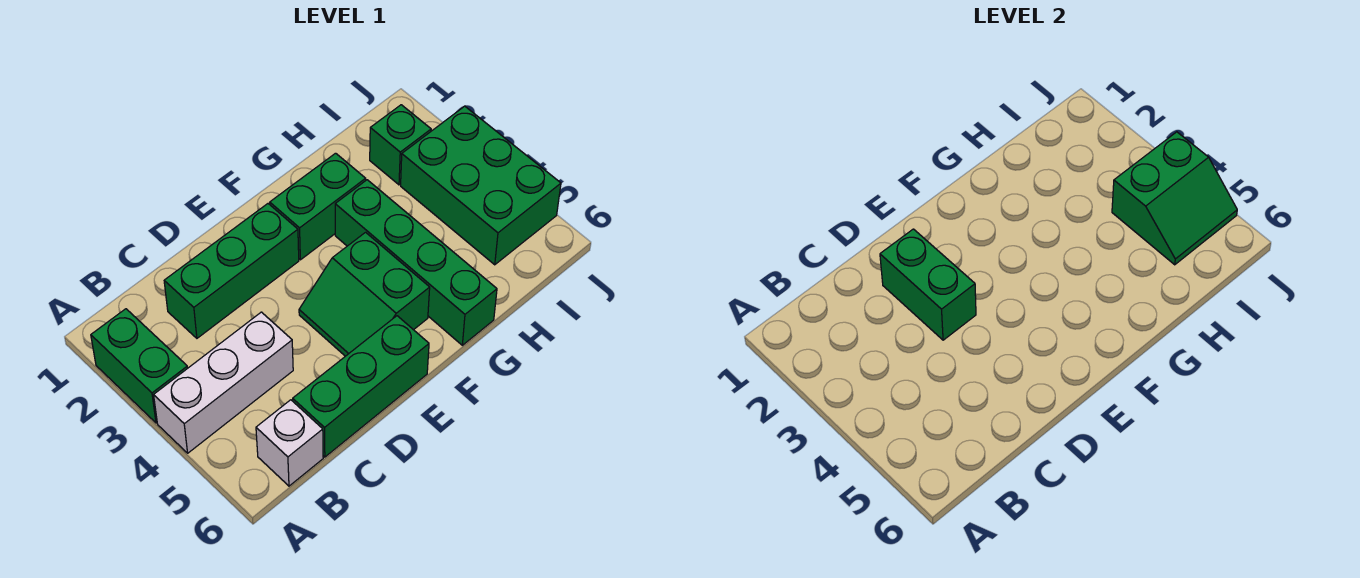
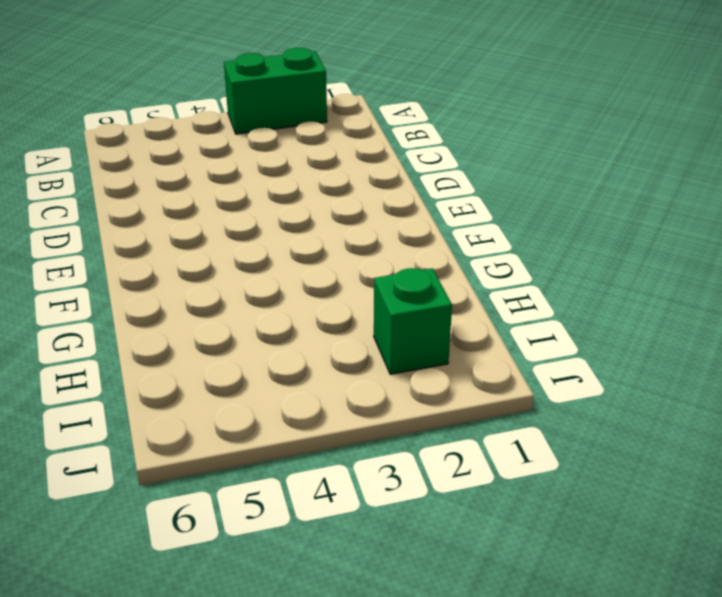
none -> white 1x3 brick [154,312,293,453]
none -> white 1x1 brick [256,400,323,486]
none -> green 1x3 brick [164,204,299,338]

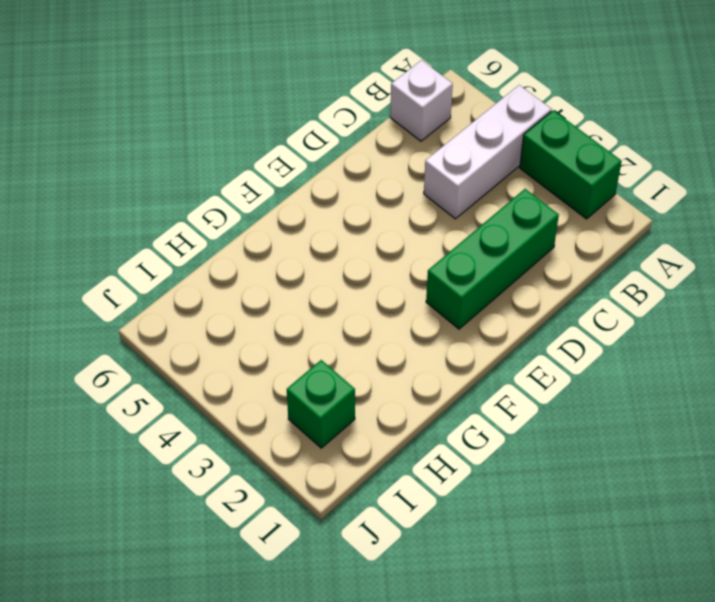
none -> green 1x3 brick [293,316,429,457]
none -> green 2x2 slope [299,232,430,356]
none -> green 1x2 brick [270,153,366,260]

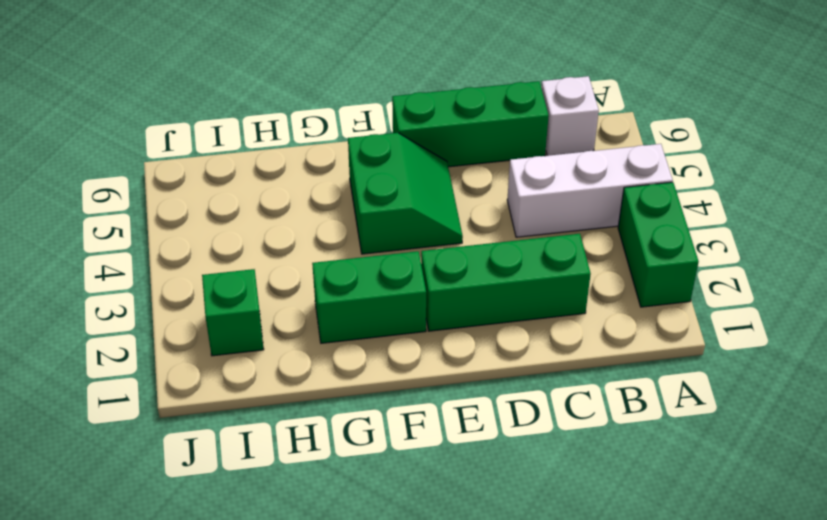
none -> green 1x4 brick [335,180,497,345]
none -> green 2x3 brick [401,106,561,265]
none -> green 1x2 brick [880,229,976,340]

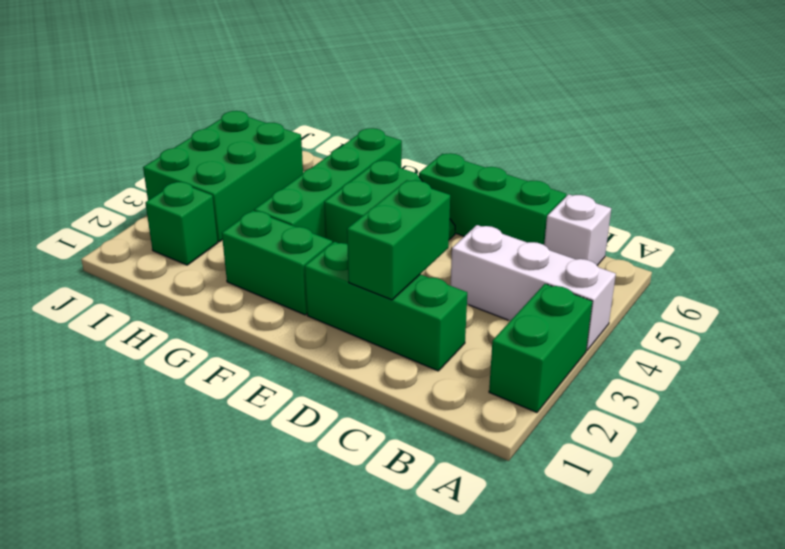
none -> green 2x2 slope [1112,132,1237,265]

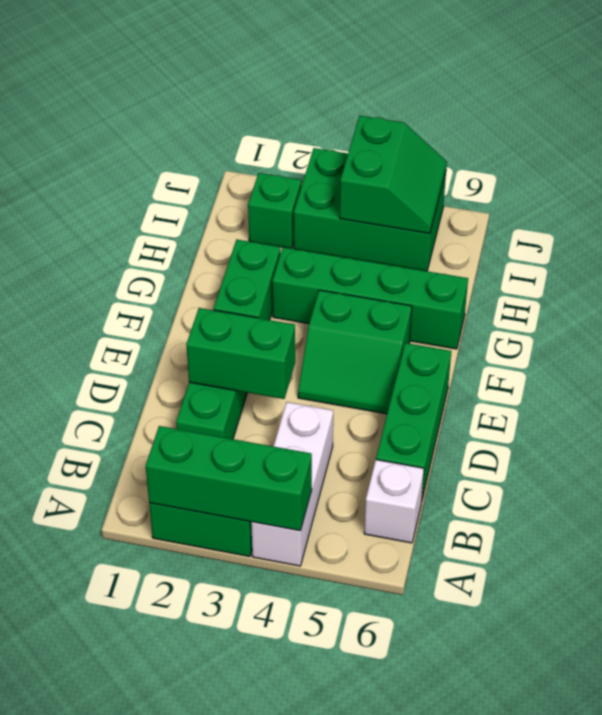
green 1x3 brick [146,426,312,531] -> none

